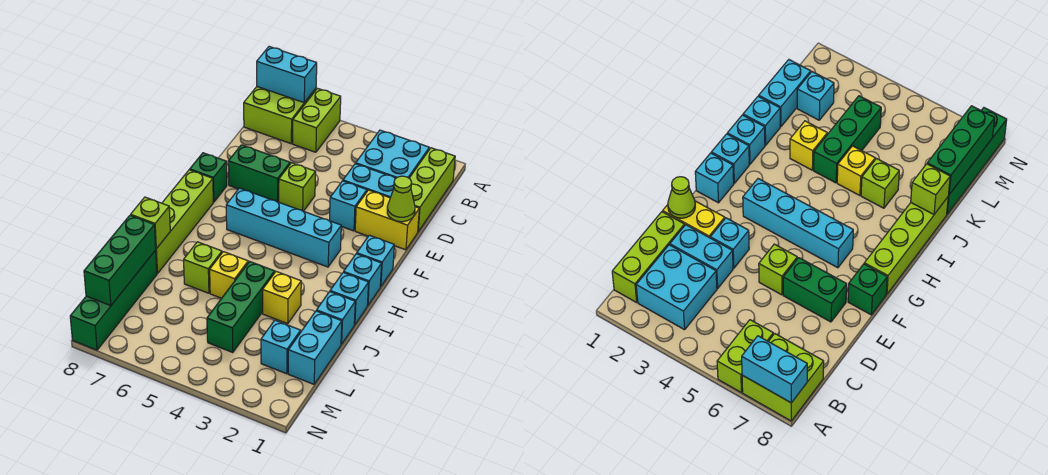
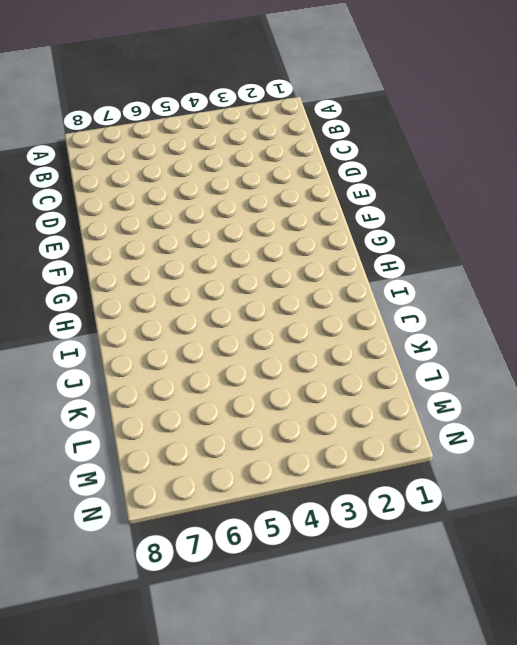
none -> lime 1x2 brick [292,88,341,152]
none -> lime 2x2 brick [244,87,316,144]
none -> lime 1x3 brick [409,148,455,232]

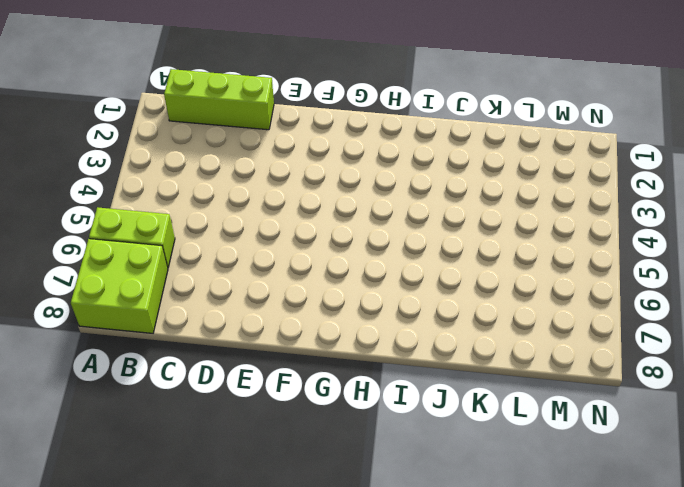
none -> cyan 2x2 brick [356,130,429,178]
none -> cyan 1x2 brick [343,164,396,198]
none -> yellow 1x2 brick [355,190,419,250]

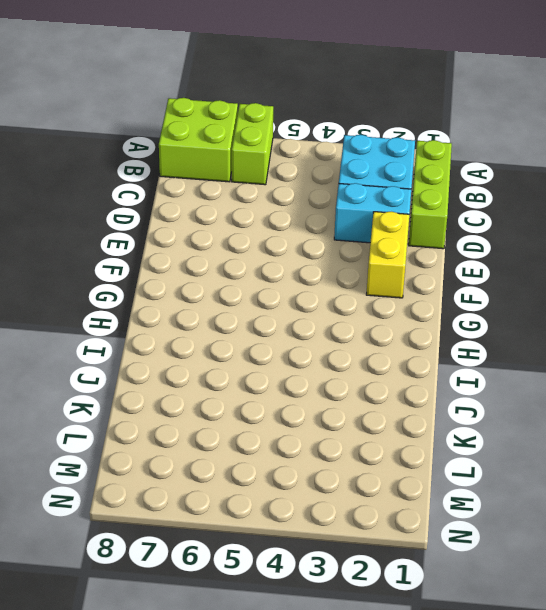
yellow 1x2 brick [366,212,409,298] -> yellow 1x2 brick turned to [355,190,419,250]
none -> cyan 1x1 brick [329,181,367,231]
none -> lime 1x1 brick [279,163,316,211]
none -> green 1x2 brick [228,145,290,202]

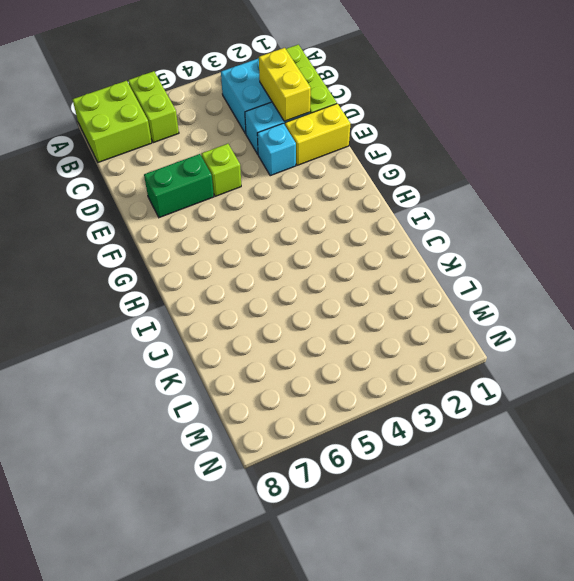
yellow 1x2 brick [259,48,311,121] -> none
none -> green 1x1 brick [190,153,227,202]
none -> cyan 1x1 brick [357,235,394,287]
none -> cyan 1x4 brick [226,188,341,267]

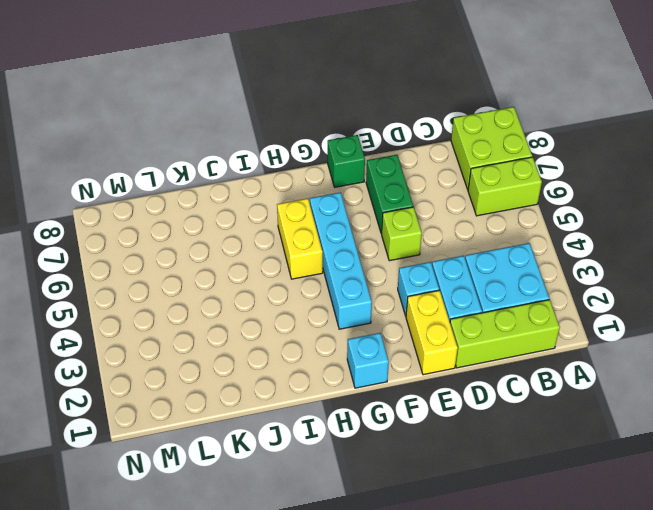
yellow 1x2 brick [277,198,323,279] -> none
none -> lime 1x4 brick [156,170,213,274]
none -> cyan 1x1 brick [344,254,382,305]
none -> cyan 1x1 brick [330,272,369,325]

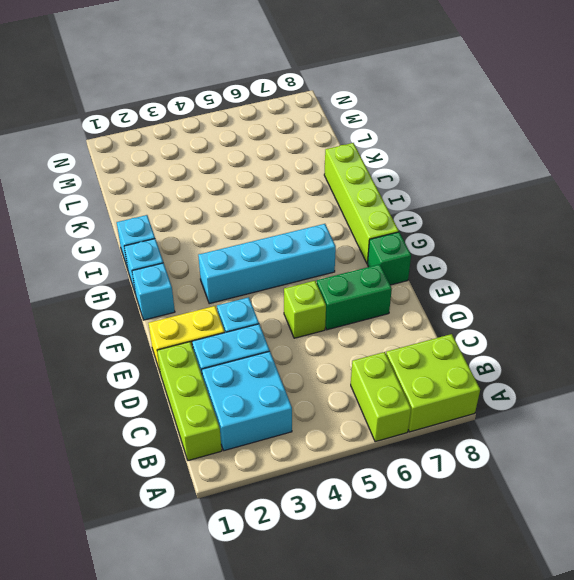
none -> cyan 1x1 brick [316,292,355,344]
none -> yellow 1x1 brick [263,272,301,324]
none -> green 1x3 brick [207,261,275,353]

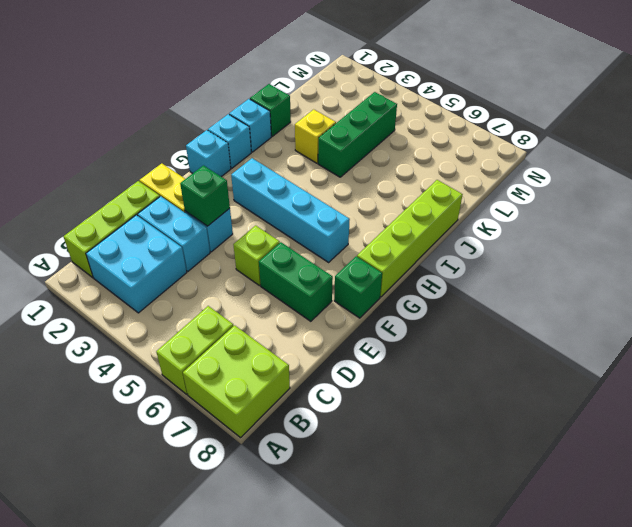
green 1x1 brick [180,166,230,226] -> none
green 1x1 brick [250,84,291,136] -> cyan 1x1 brick [316,292,355,344]
none -> yellow 1x1 brick [210,252,248,298]
none -> lime 1x1 brick [184,242,222,293]
none -> cyan 1x2 brick [288,311,342,384]

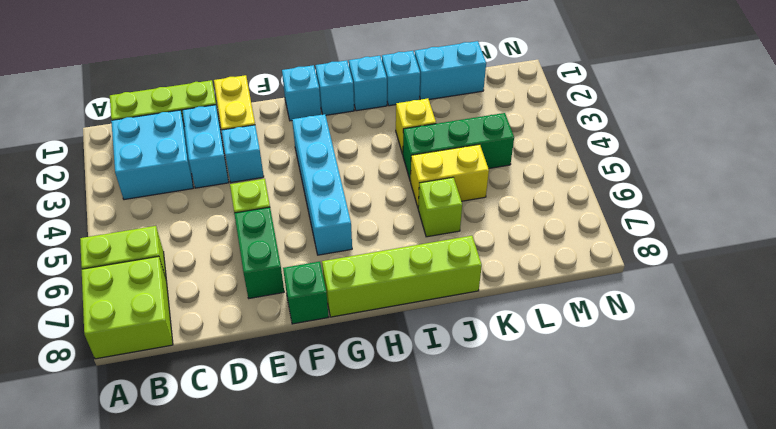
yellow 1x2 brick [411,144,489,207] -> yellow 1x1 brick [210,252,248,298]
none -> green 1x4 brick [70,250,157,350]
none -> cyan 1x1 brick [261,320,301,374]
none -> cyan 1x2 brick [257,47,317,103]

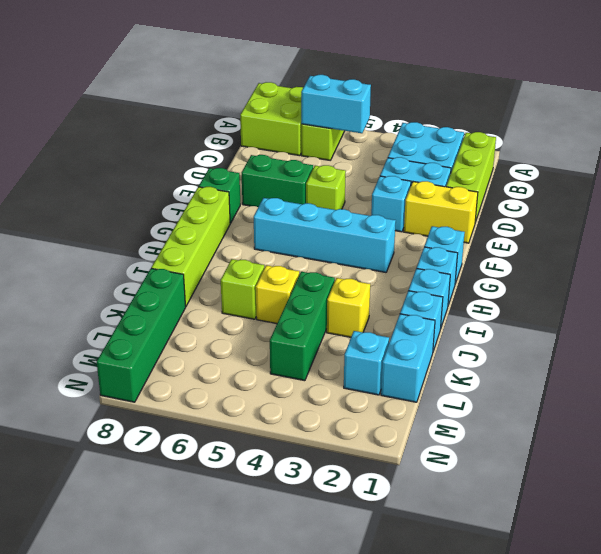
cyan 1x2 brick [301,75,371,133] -> cyan 1x2 brick moved to [257,47,317,103]
none -> lime 1x1 cone [387,176,415,222]
none -> lime 1x1 brick [131,197,170,249]
none -> green 1x3 brick [84,215,156,306]

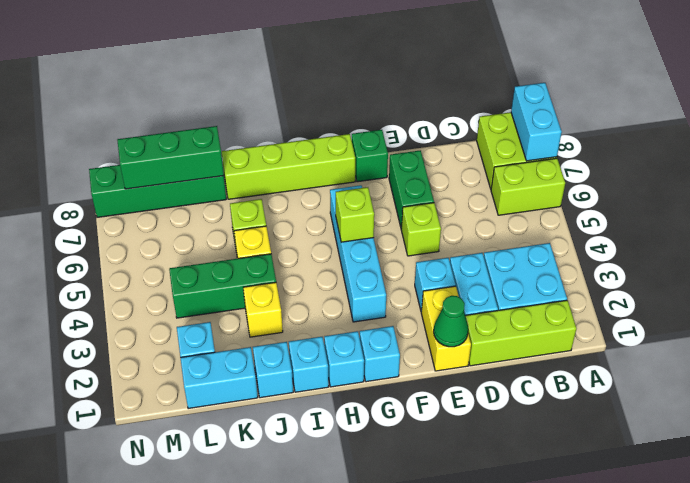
green 1x1 cone [434,296,468,347] -> lime 1x1 cone [387,176,415,222]
lime 1x1 brick [336,187,374,242] -> lime 1x1 brick moved to [131,197,170,249]

